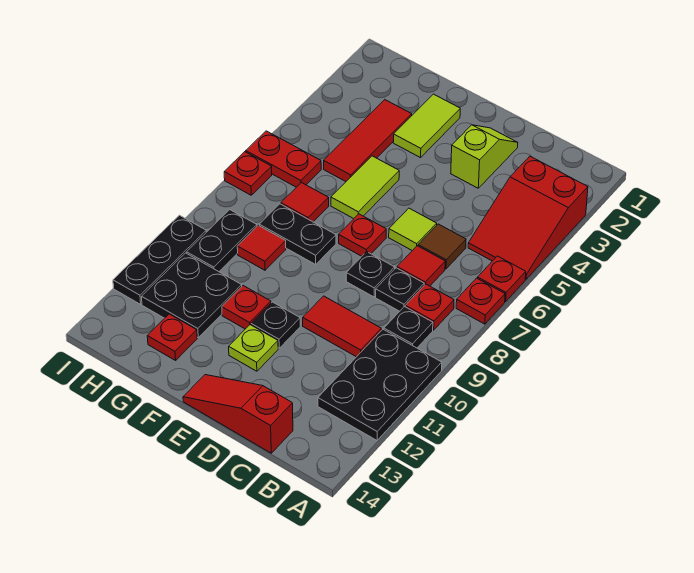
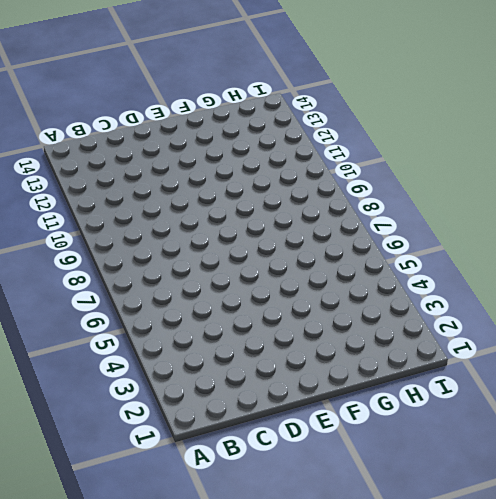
none -> red 2x3 slope [468,156,588,279]
none -> red 1x1 plate [478,256,526,302]
none -> red 1x1 plate [456,278,505,324]
none -> black 2x3 plate [318,329,442,440]

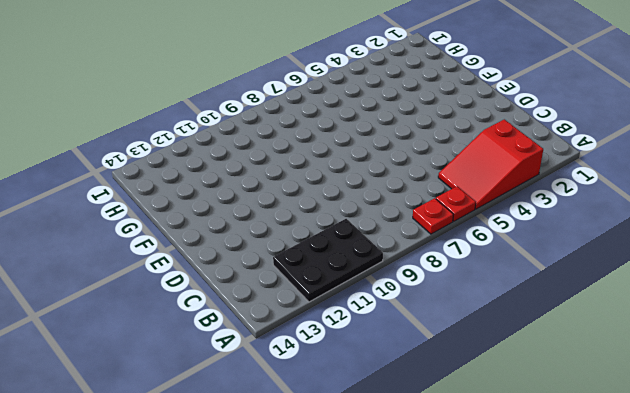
none -> red 1x1 plate [405,284,454,330]
none -> black 1x1 plate [384,307,433,348]
none -> brown 1x1 tile [418,224,466,269]
none -> red 1x1 tile [397,246,445,286]

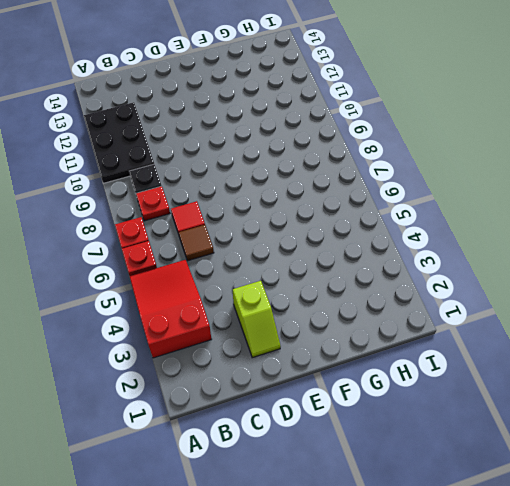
none -> black 1x1 plate [376,268,424,311]
none -> red 1x2 tile [303,296,381,357]
none -> red 1x3 slope [183,375,293,453]
none -> lime 1x1 tile [389,208,437,251]

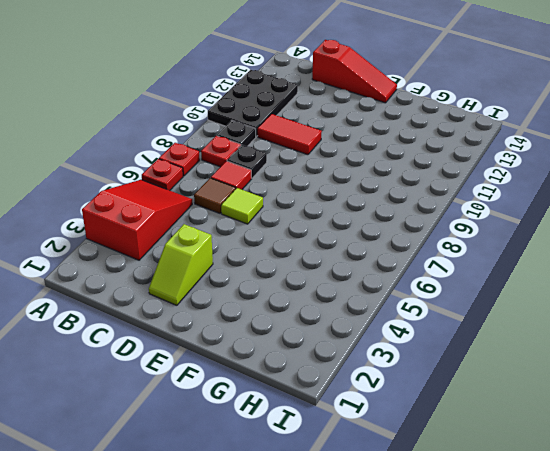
none -> black 1x1 plate [346,252,395,297]
none -> red 1x1 plate [339,214,386,256]
none -> black 1x1 plate [251,302,300,348]
none -> lime 1x1 plate [229,325,278,371]

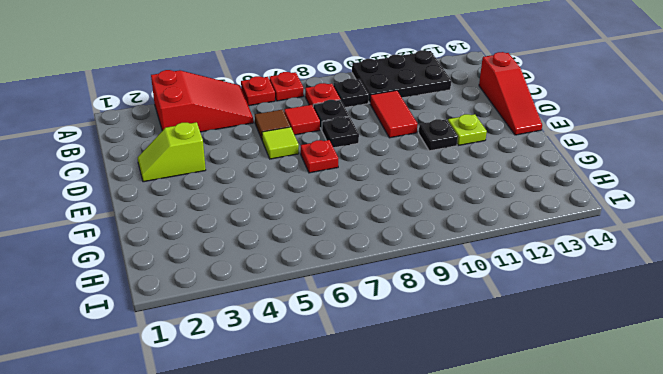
none -> lime 1x2 tile [393,94,460,158]
none -> lime 1x2 tile [331,156,399,219]
none -> black 1x2 plate [259,204,336,264]
none -> red 1x1 plate [222,286,271,329]

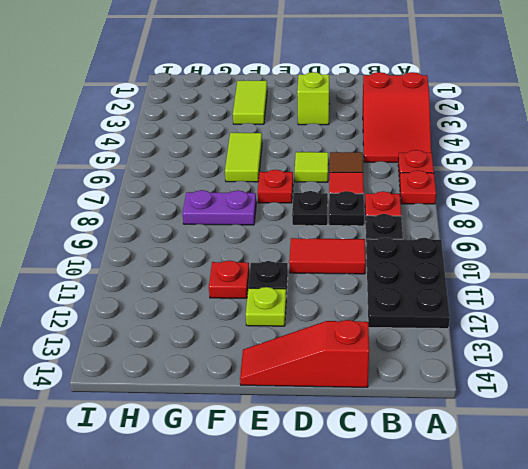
purple 1x2 plate [183,190,256,225] -> black 1x2 plate [259,204,336,264]
none -> red 1x3 tile [324,100,412,182]
none -> red 1x1 tile [281,183,329,222]
none -> red 1x1 tile [237,225,286,270]
none -> black 2x2 plate [141,253,242,337]

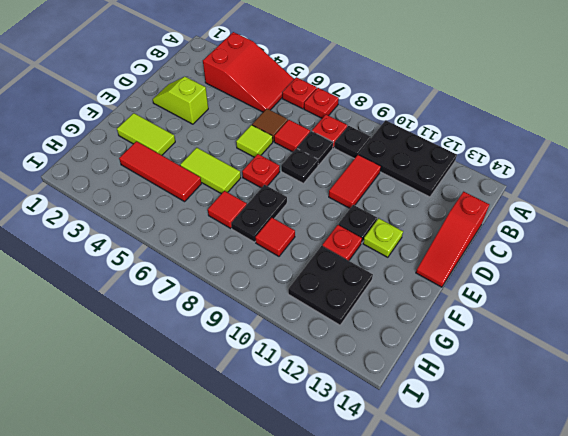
none -> red 1x1 plate [147,314,197,360]
none -> red 1x2 plate [246,131,321,187]
none -> black 1x2 plate [187,210,257,272]
none -> red 1x1 plate [224,152,272,195]

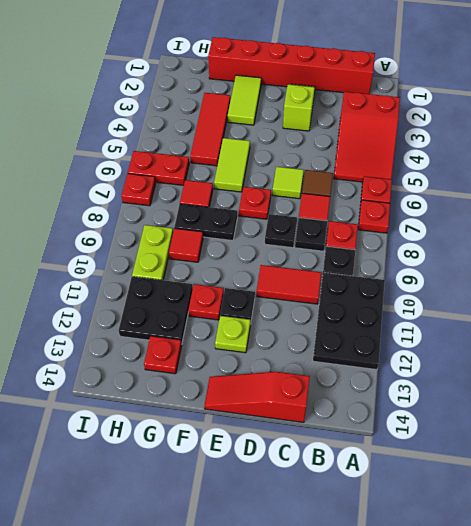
red 1x6 brick [208,37,375,94] -> none
lime 1x2 plate [132,225,173,280] -> black 1x2 plate [187,210,257,272]
none -> black 1x3 plate [113,215,206,304]

